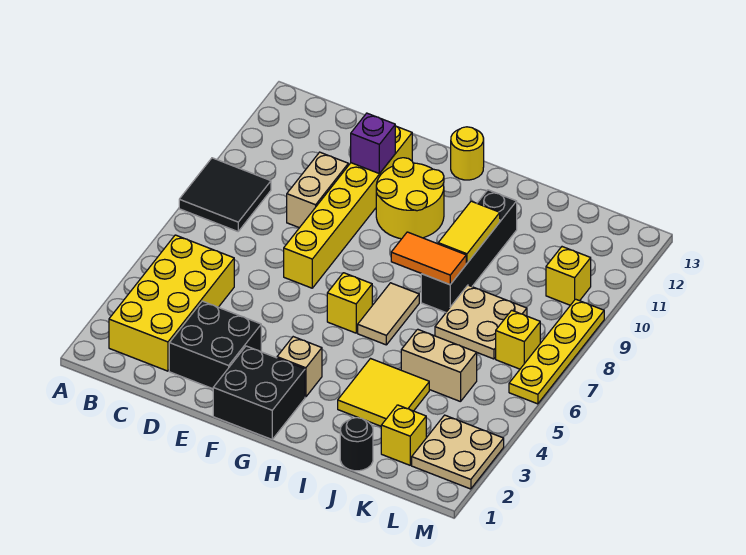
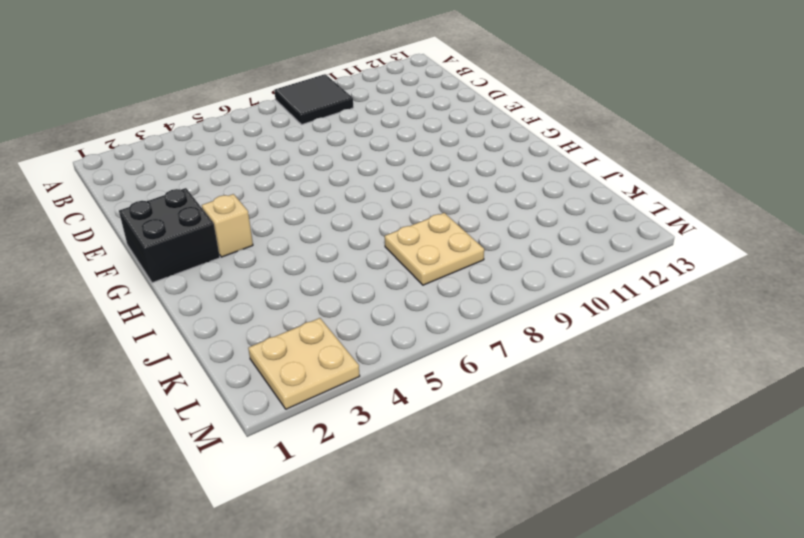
none -> yellow 2x4 brick [109,235,234,371]
none -> black 2x2 brick [169,301,261,389]
none -> tan 1x2 brick [287,152,348,228]

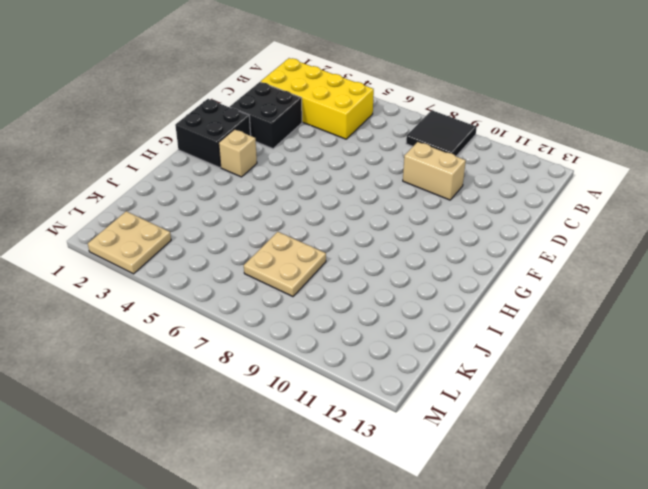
none -> yellow 1x6 brick [284,126,412,288]
none -> yellow 2x2 round brick [376,158,444,239]
none -> yellow 1x1 brick [327,273,372,333]

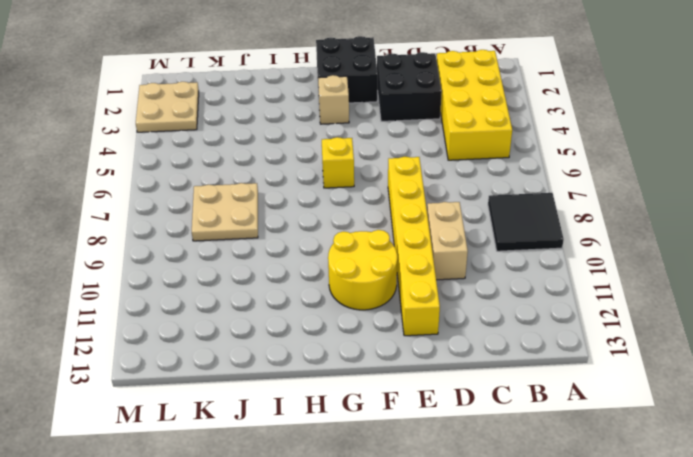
none -> yellow 1x1 round brick [451,127,484,180]
none -> tan 1x2 tile [358,283,419,345]
none -> yellow 2x2 tile [338,359,429,426]

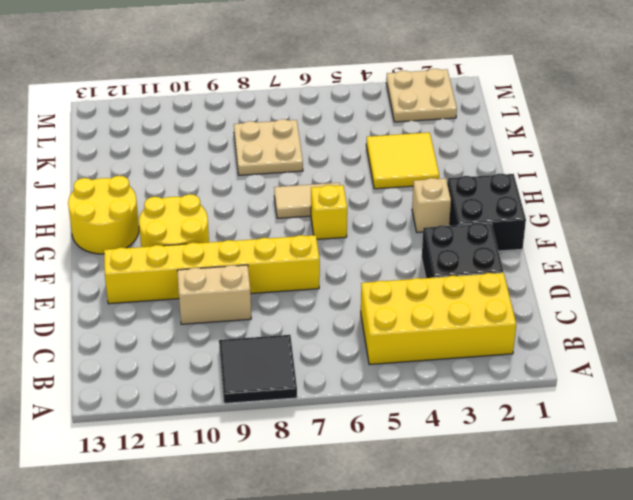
yellow 2x2 round brick [68,176,139,254] -> yellow 1x1 round brick [451,127,484,180]
none -> black 1x4 brick [421,190,517,312]
none -> black 1x1 round brick [340,418,373,471]
none -> tan 1x2 brick [401,329,477,402]

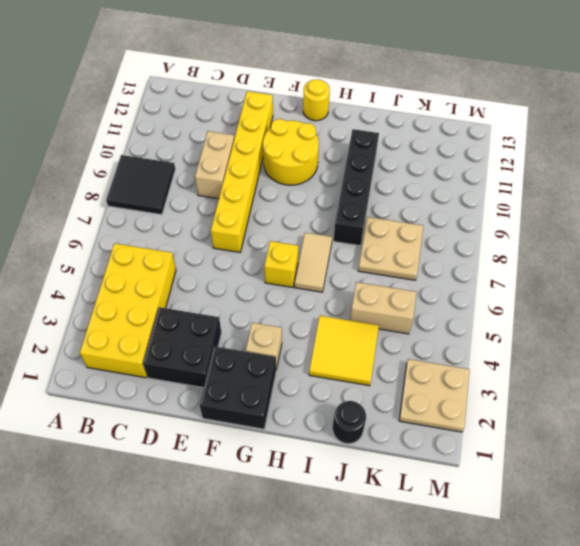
none -> yellow 1x1 brick [381,405,426,465]
none -> yellow 1x1 brick [496,310,540,369]
none -> yellow 1x1 brick [546,247,591,305]

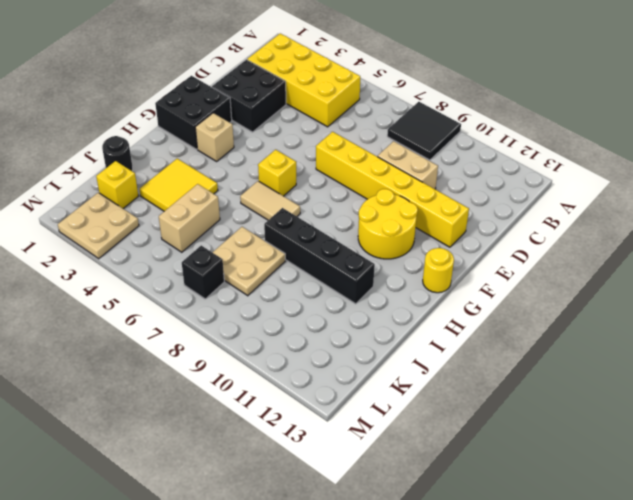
black 1x1 brick [182,246,224,299] -> yellow 1x1 brick [496,310,540,369]
none -> yellow 1x1 brick [546,247,591,305]
none -> yellow 1x4 plate [509,299,604,404]
none -> purple 1x1 brick [351,113,395,174]

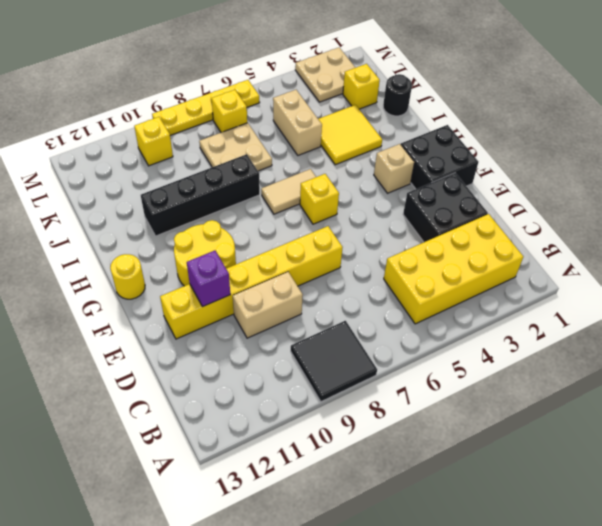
none -> orange 1x2 tile [391,232,466,285]
none -> yellow 1x2 tile [438,201,500,263]

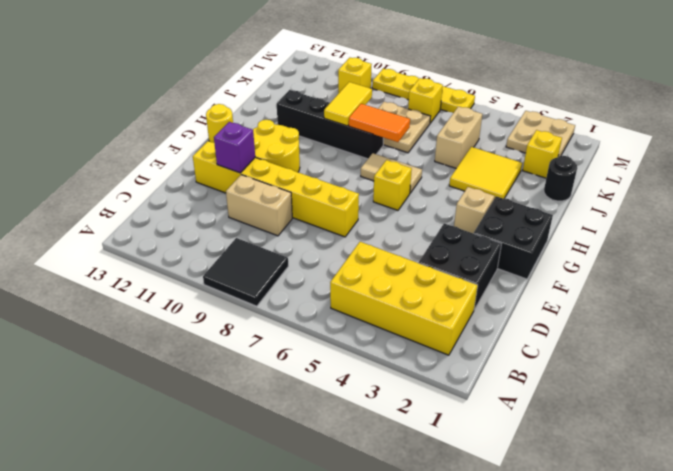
orange 1x2 tile [349,104,410,142] -> orange 1x2 tile turned to [391,232,466,285]
yellow 1x2 tile [324,82,372,126] -> yellow 1x2 tile turned to [438,201,500,263]

